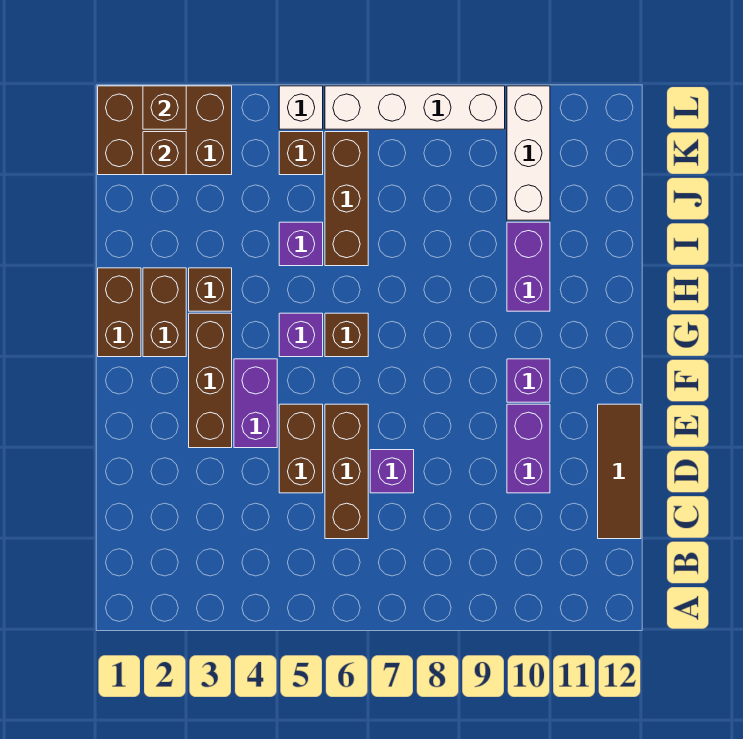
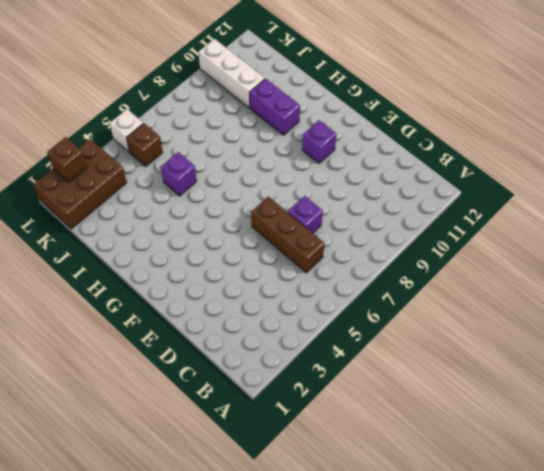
none -> brown 1x3 tile [598,404,641,539]
none -> brown 1x2 brick [279,404,323,493]
none -> purple 1x2 brick [507,404,550,493]

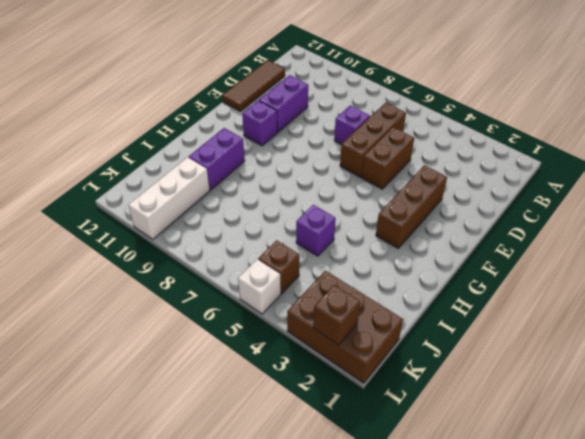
none -> purple 1x2 brick [234,359,277,448]
none -> brown 1x2 brick [98,268,141,357]
none -> brown 1x2 brick [143,268,186,357]

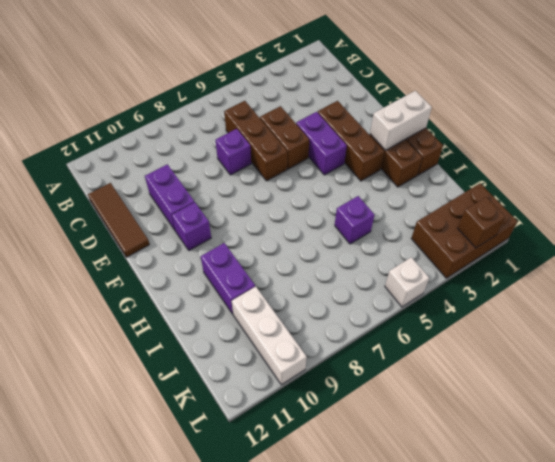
white 1x2 brick [370,91,432,151] -> none
none -> purple 1x1 brick [279,313,323,357]
none -> brown 1x1 brick [325,313,368,357]
none -> brown 1x1 brick [189,268,232,311]

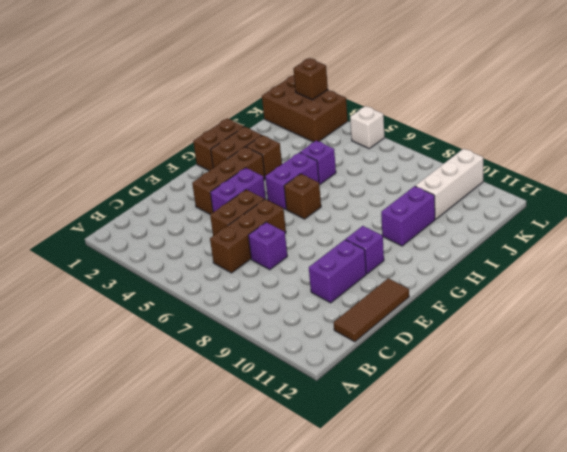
purple 1x2 brick [265,152,319,209] -> purple 1x1 brick [279,313,323,357]
none -> brown 1x3 brick [325,132,368,266]
none -> brown 1x1 brick [279,132,323,175]
none -> white 1x4 brick [325,86,505,129]

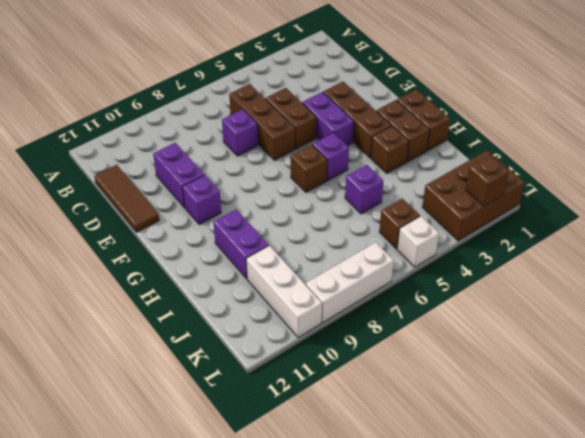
white 1x3 brick [306,242,394,323] -> white 1x4 brick [325,86,505,129]
none -> brown 1x3 brick [325,132,368,266]
none -> brown 1x1 brick [143,132,186,175]

